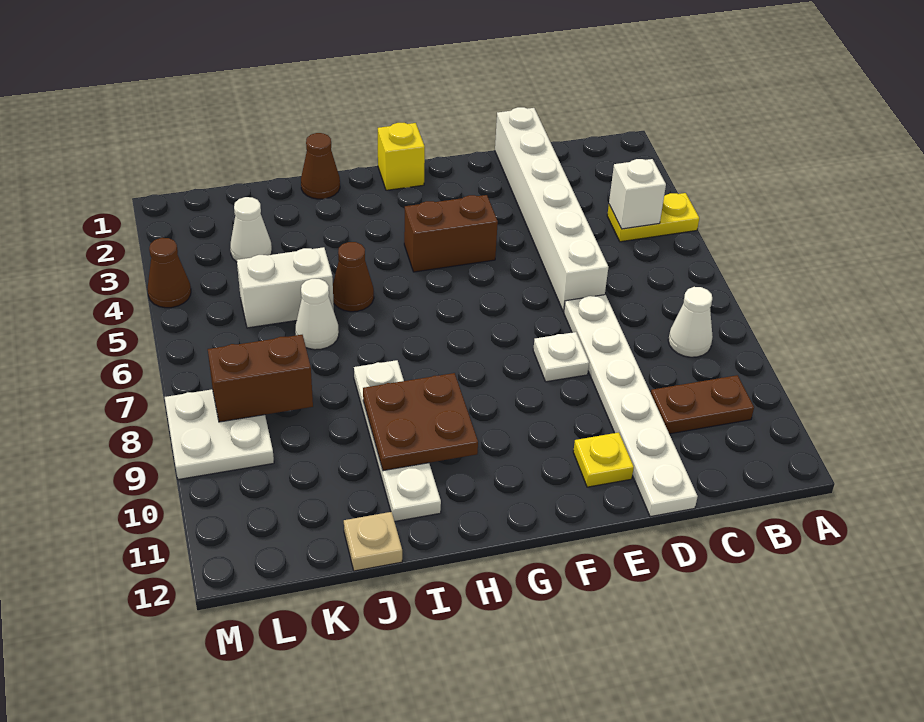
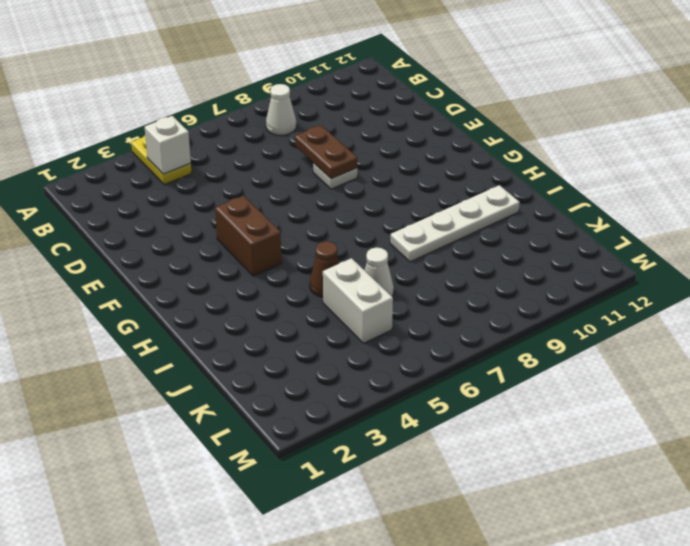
brown 1x2 plate [295,125,357,179] -> brown 1x2 plate moved to [651,375,754,434]
none -> white 1x6 brick [495,107,608,312]
none -> white 1x6 plate [564,295,698,517]
none -> yellow 1x1 plate [573,432,634,487]

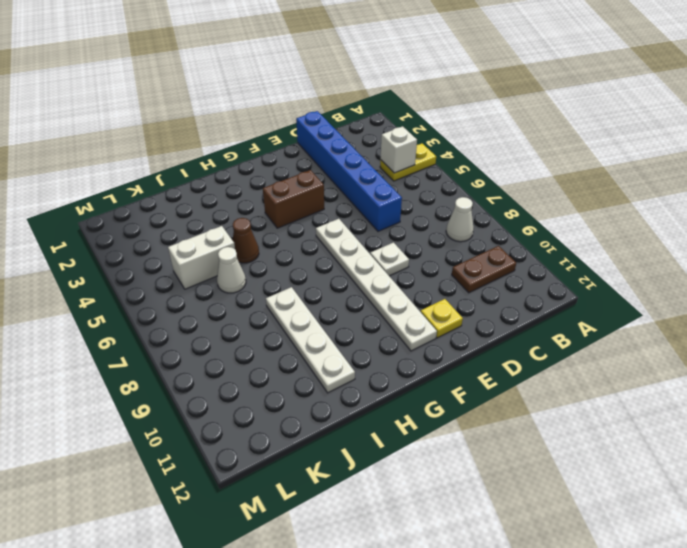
blue 1x6 brick [296,111,402,231] -> white 1x6 brick [495,107,608,312]
white 1x6 plate [316,219,437,351] -> white 1x6 plate moved to [564,295,698,517]
none -> yellow 1x1 brick [378,123,425,190]
none -> brown 1x1 cone [301,133,340,199]
none -> tan 1x1 plate [344,512,402,571]

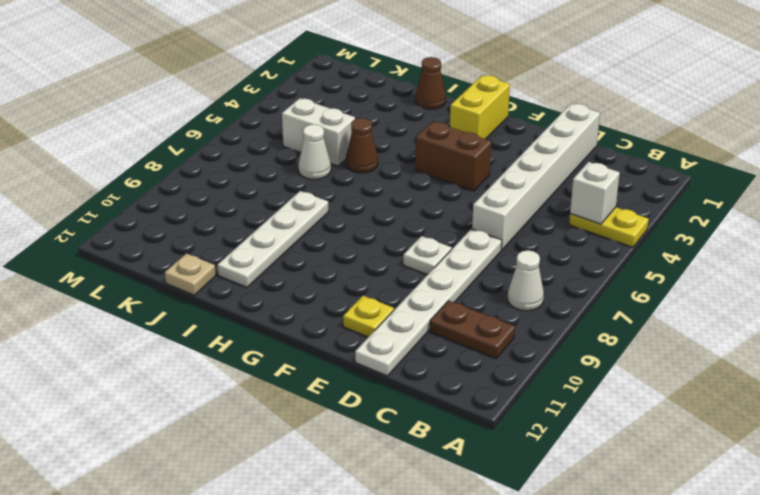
yellow 1x2 brick [450,75,510,139] -> yellow 1x1 brick [378,123,425,190]
none -> white 1x1 cone [230,197,272,262]
none -> white 2x2 plate [165,389,274,480]
none -> brown 1x1 cone [147,238,191,308]

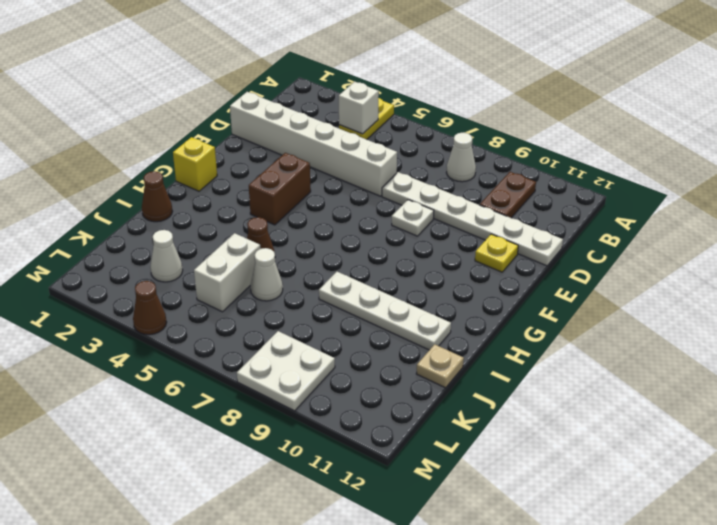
none -> brown 2x2 plate [363,373,478,471]
none -> brown 1x2 brick [208,335,313,422]

